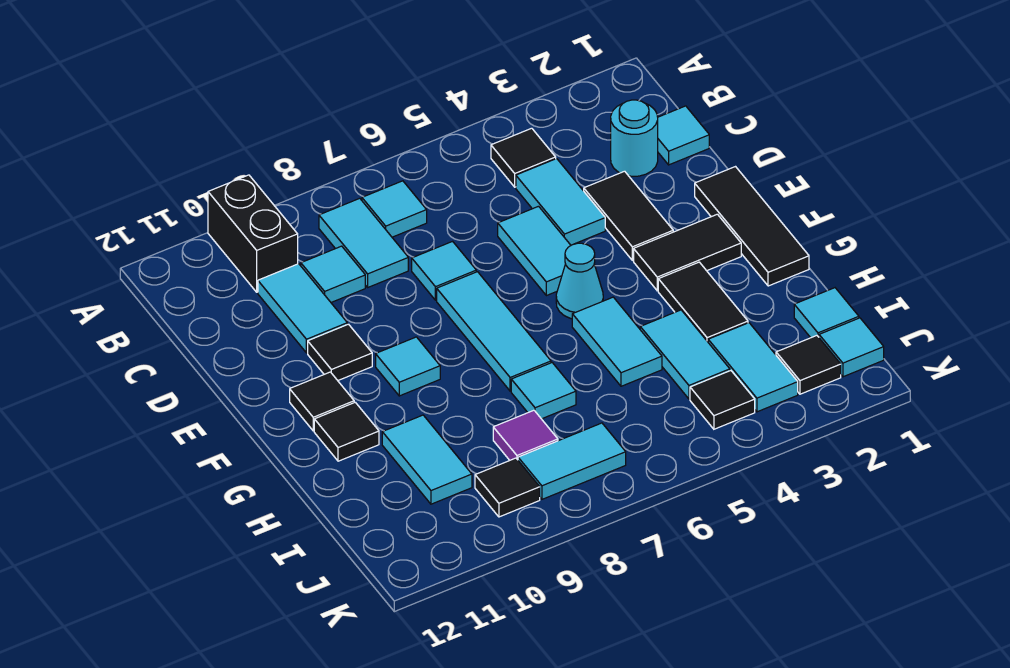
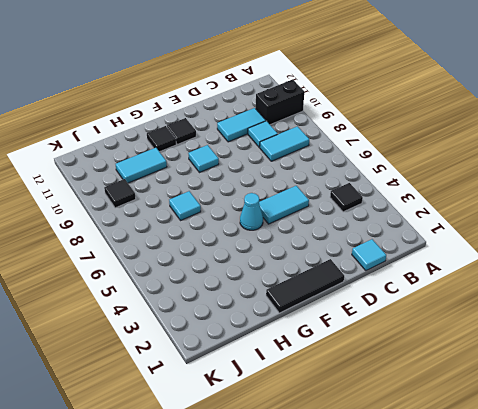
none -> cyan 1x1 tile [362,181,427,237]
none -> cyan 1x1 round brick [611,100,658,176]
none -> cyan 1x2 tile [516,159,605,245]
none -> black 1x2 tile [584,171,673,260]

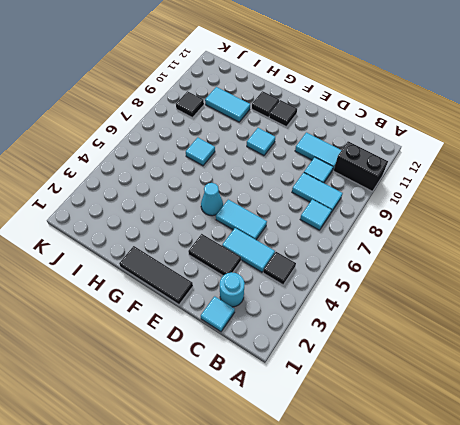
none -> cyan 1x1 tile [412,241,476,300]
none -> cyan 1x3 tile [437,272,551,391]
none -> black 1x1 tile [308,324,372,380]
none -> black 1x2 tile [634,214,741,291]

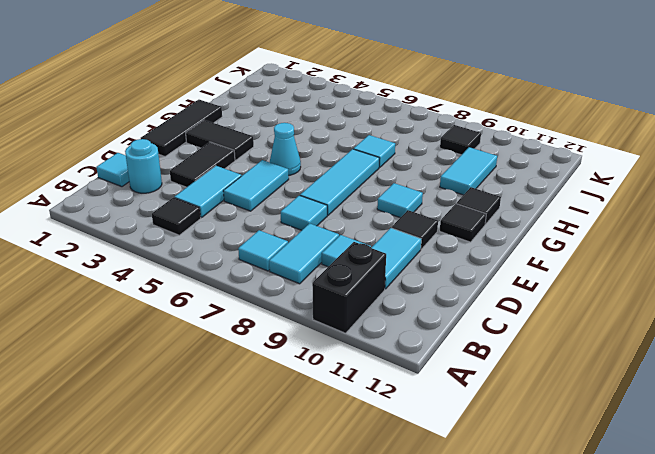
none -> black 1x2 tile [658,262,748,342]
none -> cyan 1x2 tile [572,297,662,386]
none -> cyan 1x2 tile [640,310,730,399]
none -> cyan 1x1 tile [794,288,859,338]

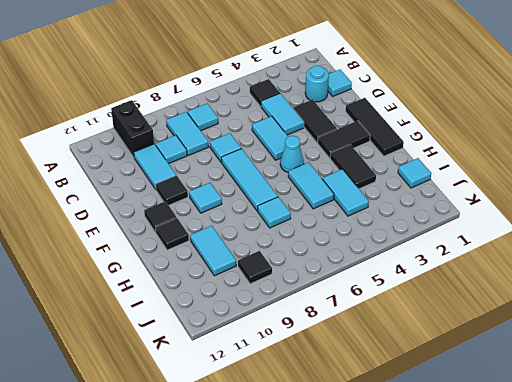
none -> cyan 1x2 tile [708,323,798,412]
none -> purple 1x1 tile [493,410,558,460]
none -> cyan 1x1 tile [819,318,884,377]
none -> black 1x1 tile [776,336,841,394]

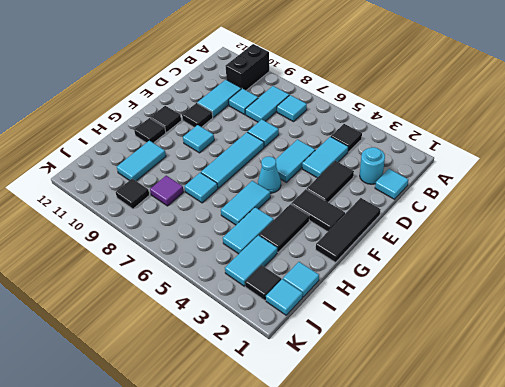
none -> black 1x1 tile [690,371,755,429]
none -> cyan 1x2 tile [518,423,626,499]

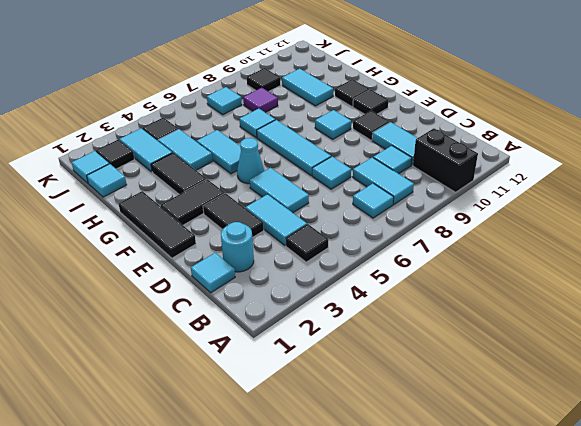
cyan 1x1 tile [207,87,242,115] -> cyan 1x2 tile [518,423,626,499]

